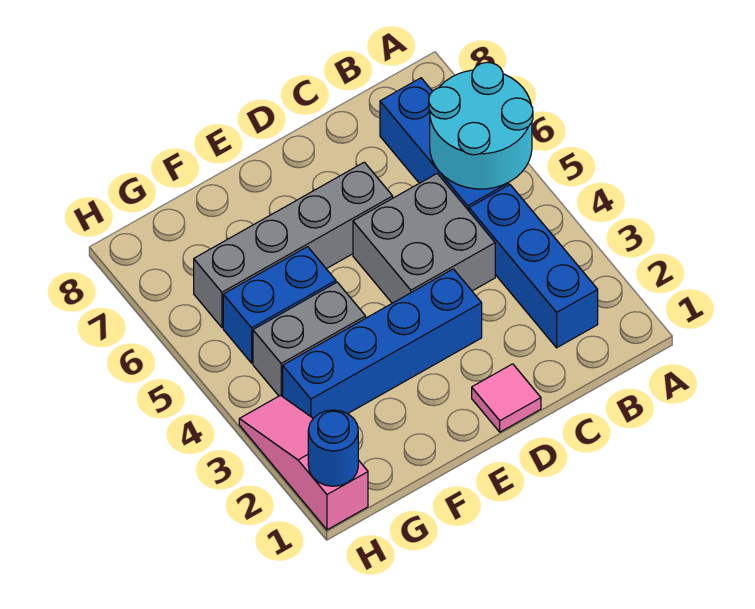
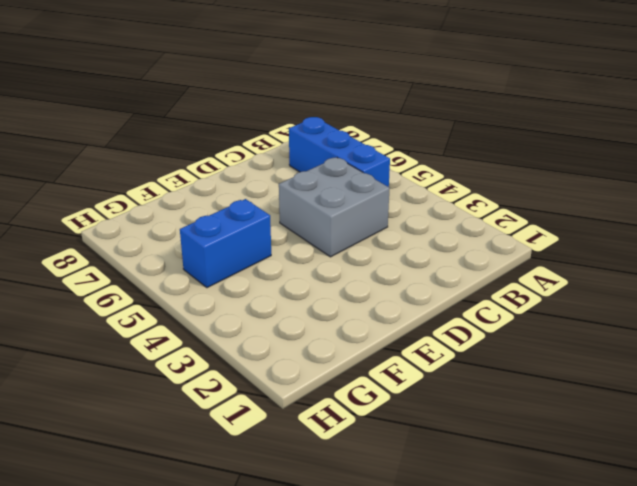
none -> blue 1x3 brick [469,185,598,348]
none -> pink 1x1 tile [472,364,541,432]

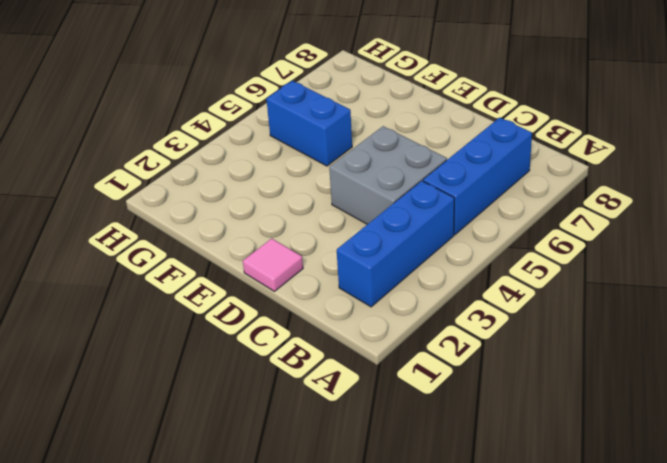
none -> blue 1x4 brick [283,269,482,418]
none -> grey 1x4 brick [194,162,393,327]

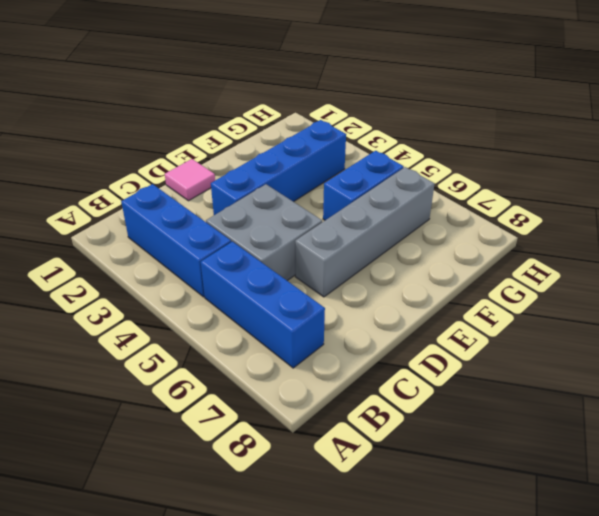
none -> grey 1x2 brick [253,282,366,397]
none -> pink 1x3 slope [239,395,368,530]

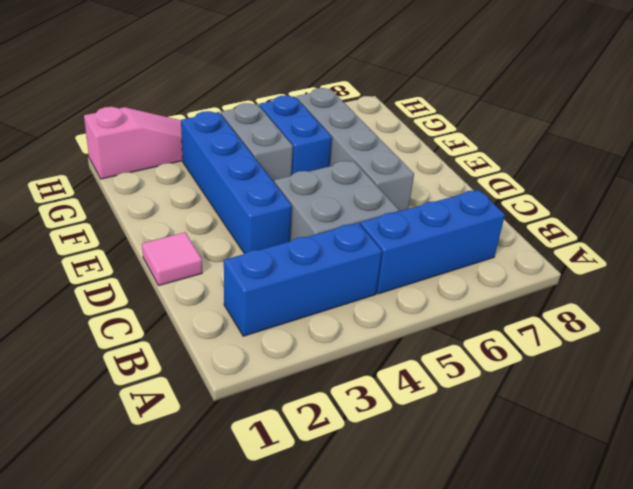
none -> cyan 2x2 round brick [429,62,533,189]
none -> blue 1x1 round brick [308,410,358,486]

